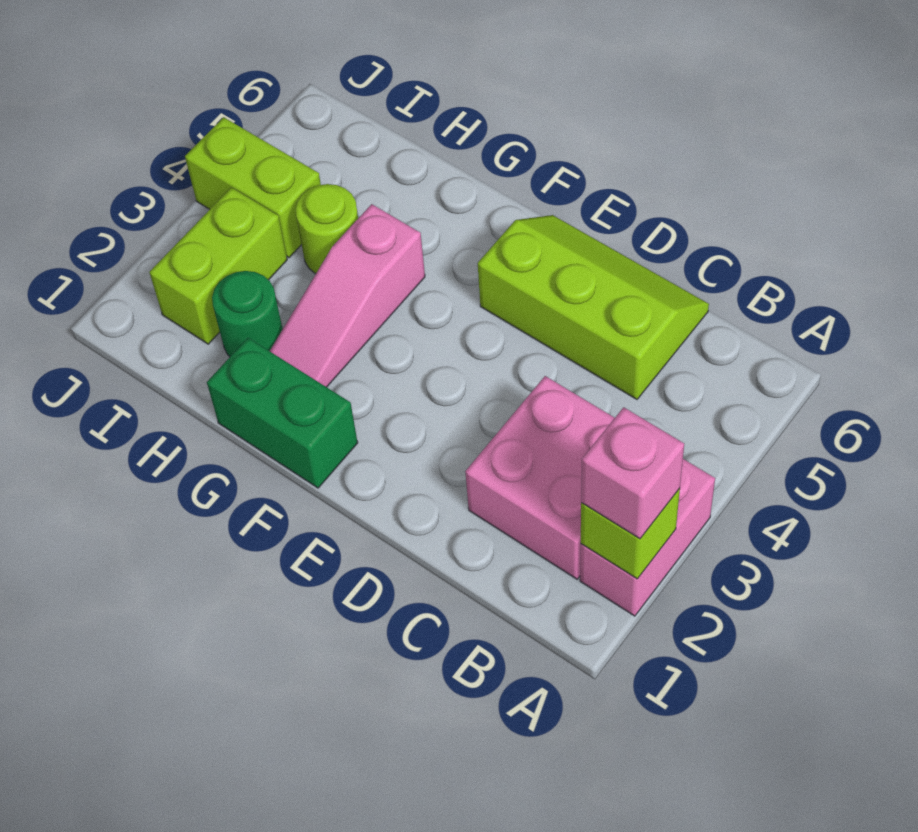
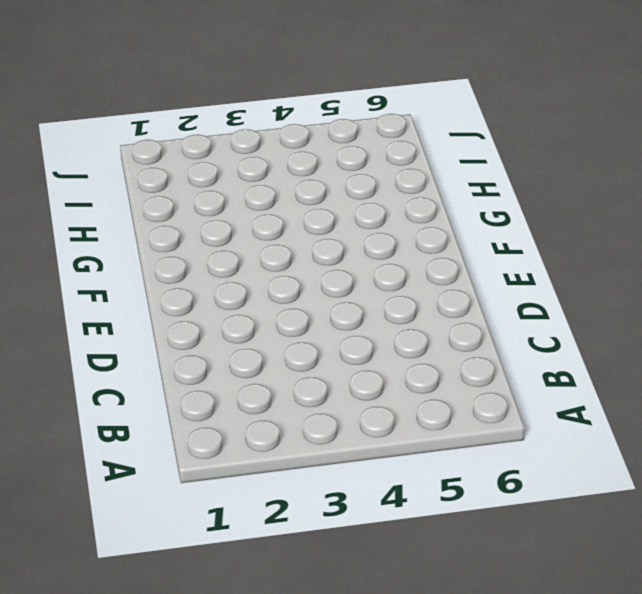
none -> pink 1x2 brick [580,459,715,616]
none -> pink 2x2 brick [465,376,614,579]

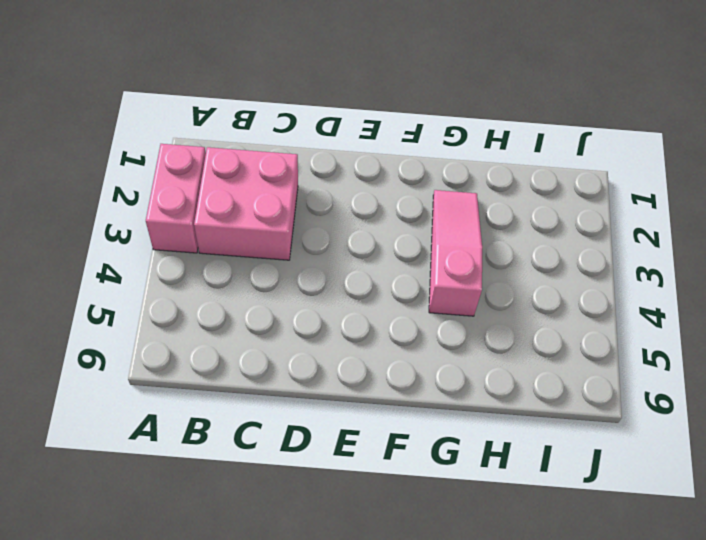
none -> lime 2x3 slope [478,215,709,399]
none -> green 1x2 brick [207,338,358,488]

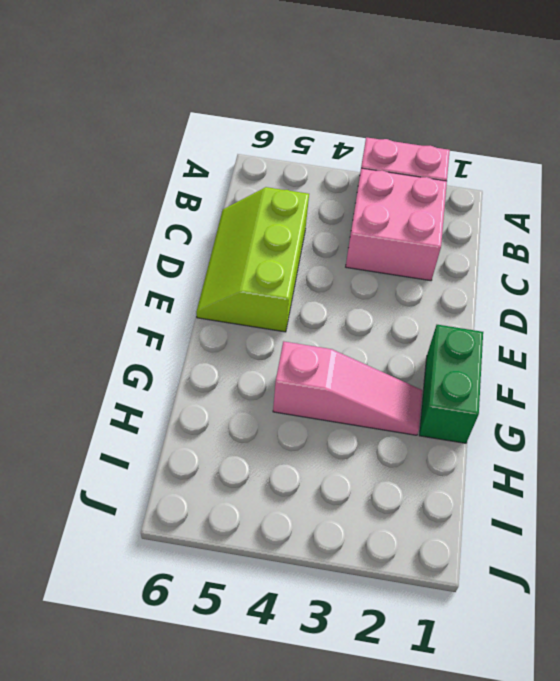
none -> green 1x1 round brick [212,271,283,357]
none -> lime 1x1 round brick [295,184,358,274]

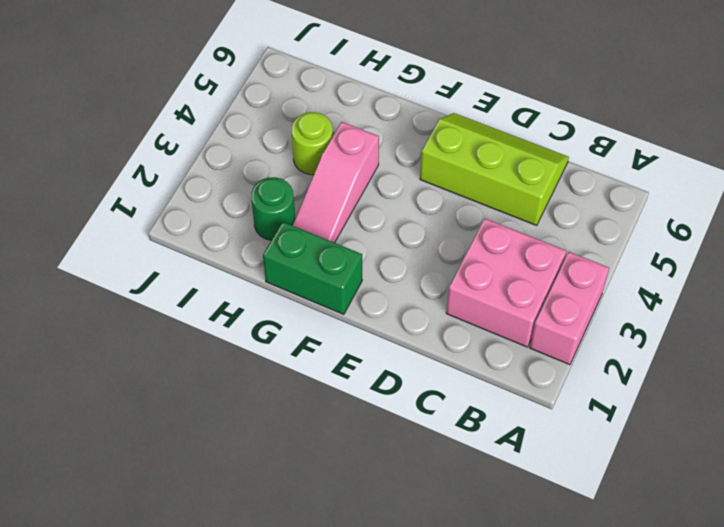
none -> lime 1x2 brick [149,187,287,344]
none -> lime 1x2 brick [185,117,321,258]

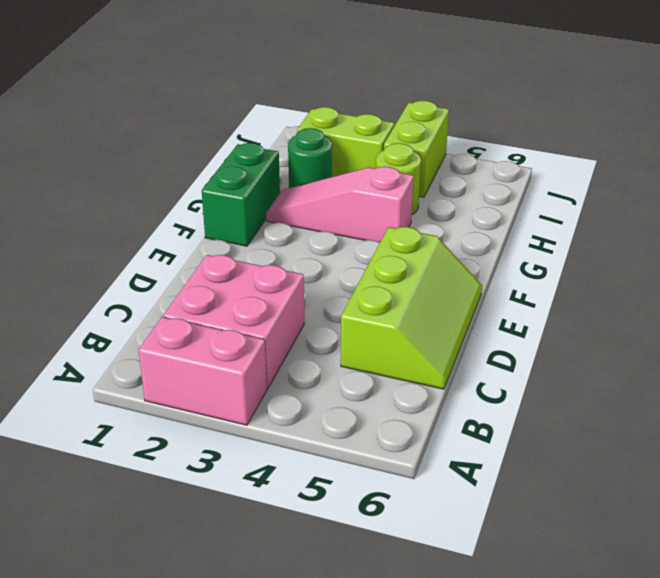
none -> lime 1x1 brick [581,488,680,579]
none -> pink 1x1 brick [581,407,684,539]

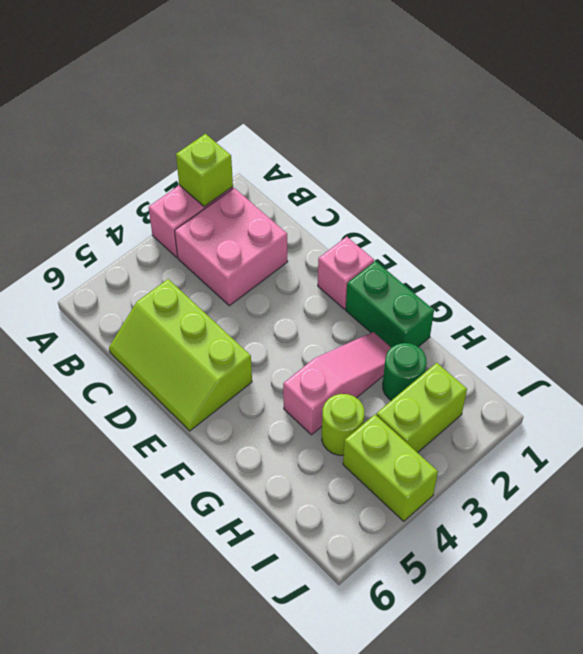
pink 1x1 brick [318,237,374,309] -> pink 1x1 brick moved to [581,407,684,539]

